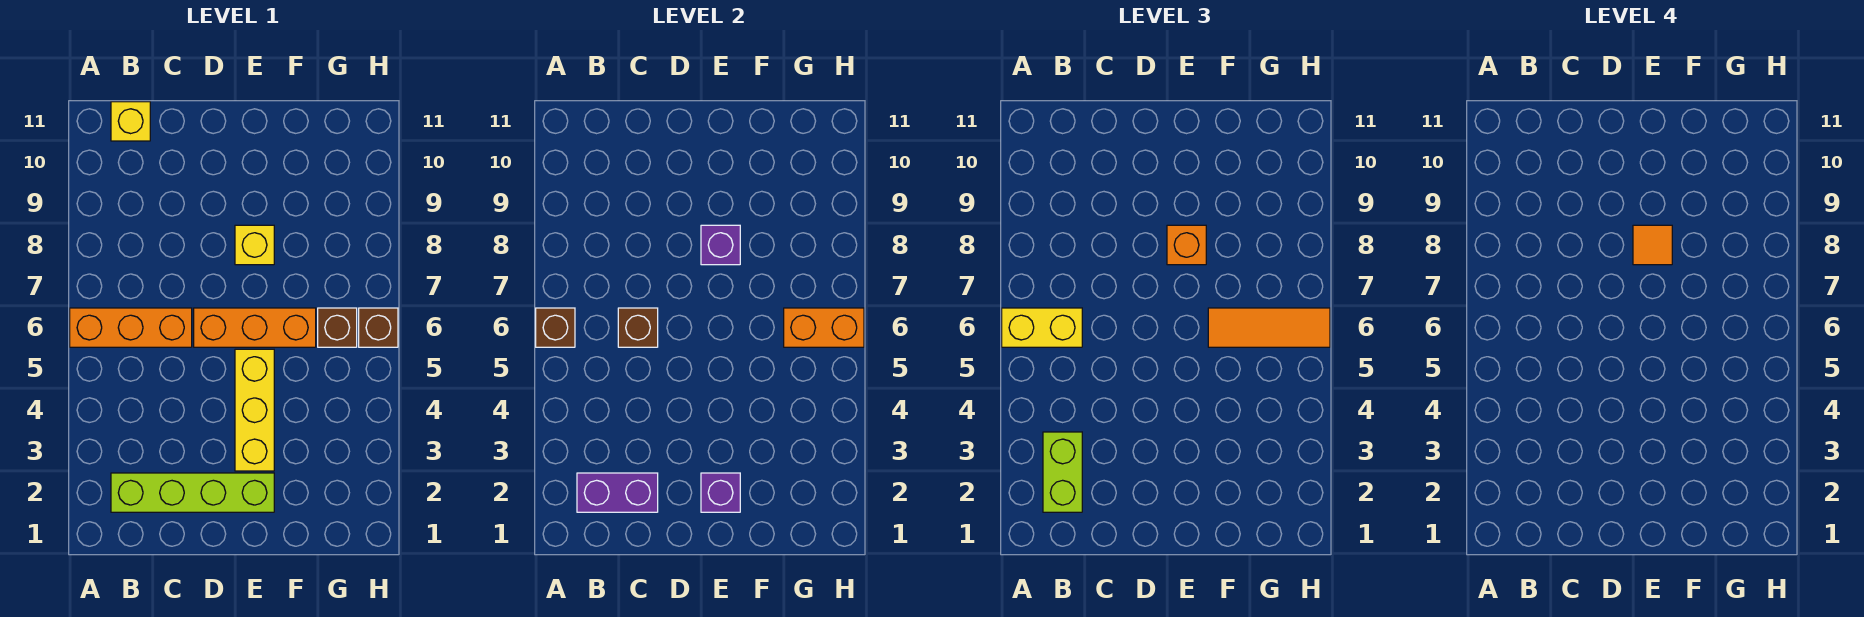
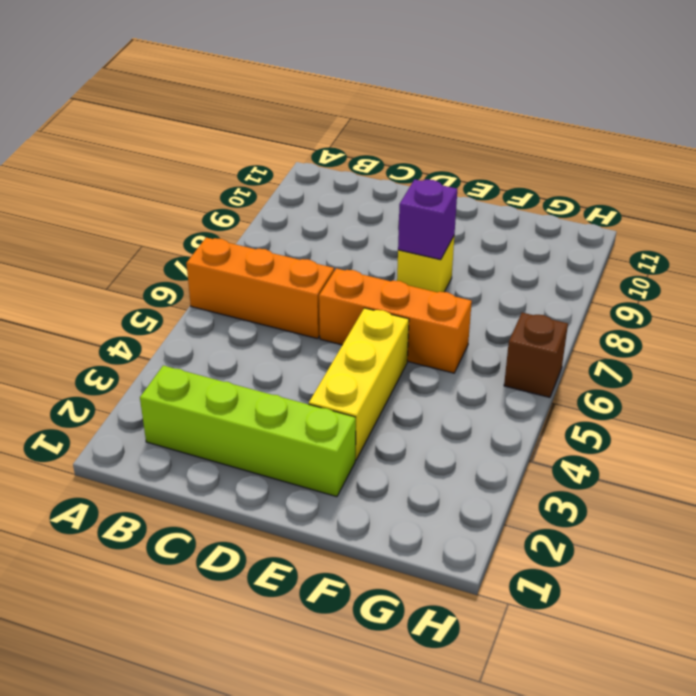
none -> yellow 1x1 brick [111,102,150,141]
none -> brown 1x1 brick [318,308,357,347]
none -> brown 1x1 brick [536,308,575,347]

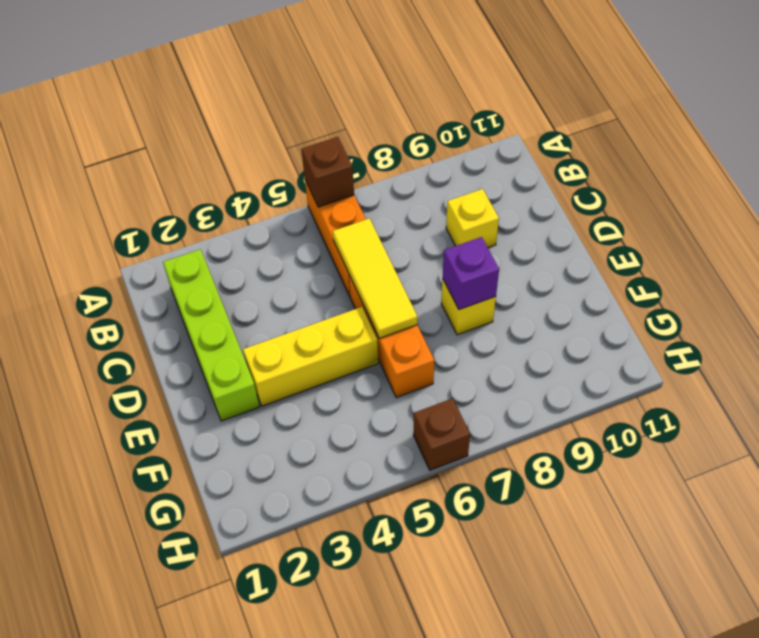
yellow 1x3 tile [333,218,417,338] -> brown 1x1 brick [618,308,658,347]
yellow 1x1 brick [446,189,499,248] -> yellow 1x1 brick moved to [111,102,150,141]
none -> brown 1x1 brick [318,308,357,347]
none -> purple 1x2 brick [577,473,658,512]
none -> purple 1x1 brick [701,473,740,512]

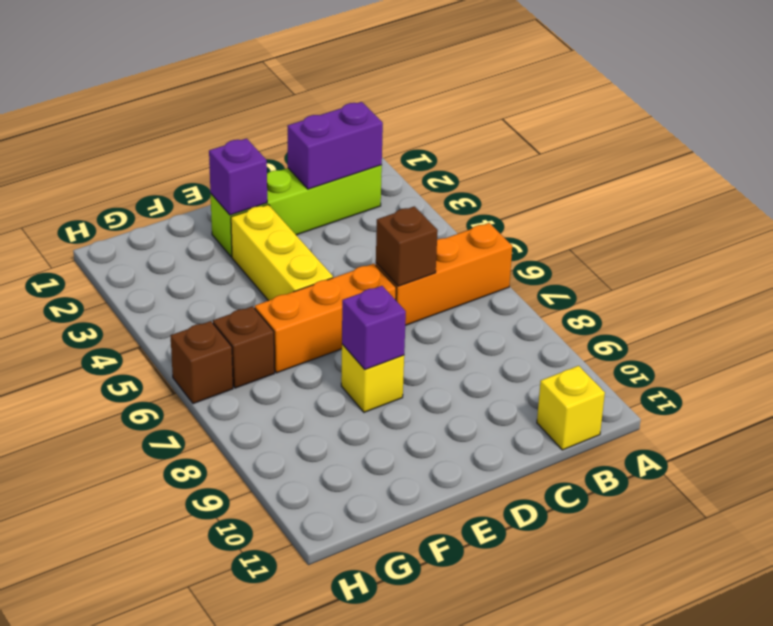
none -> brown 1x1 brick [536,308,575,347]
none -> orange 1x2 brick [784,308,864,347]
none -> yellow 1x2 brick [1002,308,1082,347]

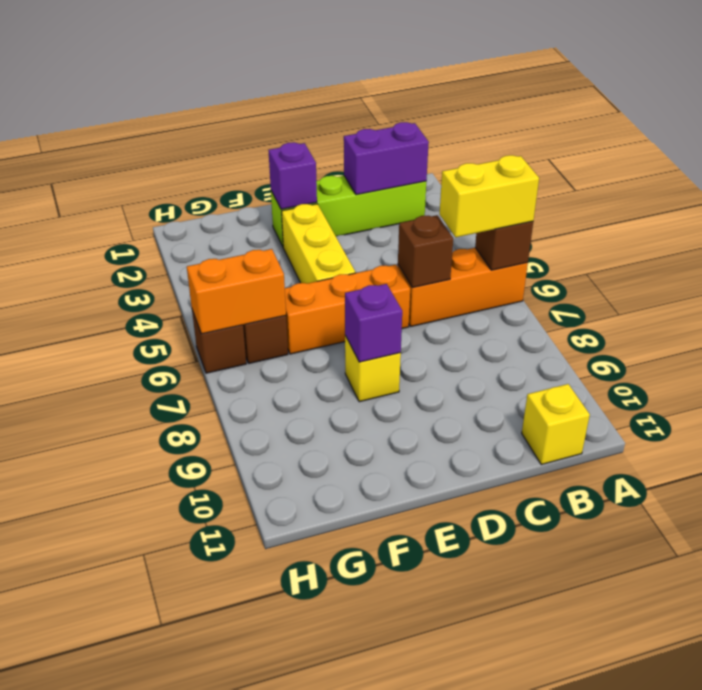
none -> lime 1x2 brick [1043,432,1082,512]
none -> orange 1x1 brick [1167,225,1206,265]
none -> orange 1x3 tile [1208,308,1330,347]

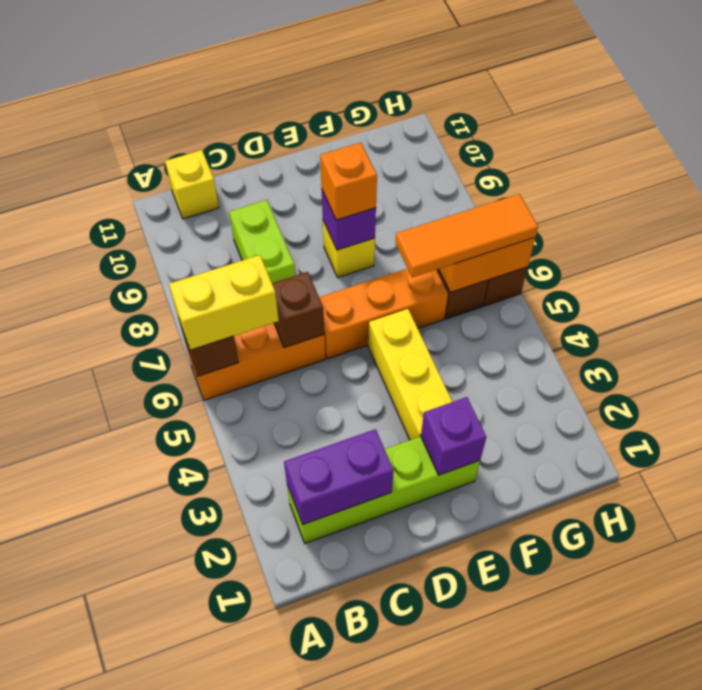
lime 1x2 brick [229,200,295,283] -> lime 1x2 brick moved to [1043,432,1082,512]
none -> orange 1x1 tile [1633,225,1672,265]

